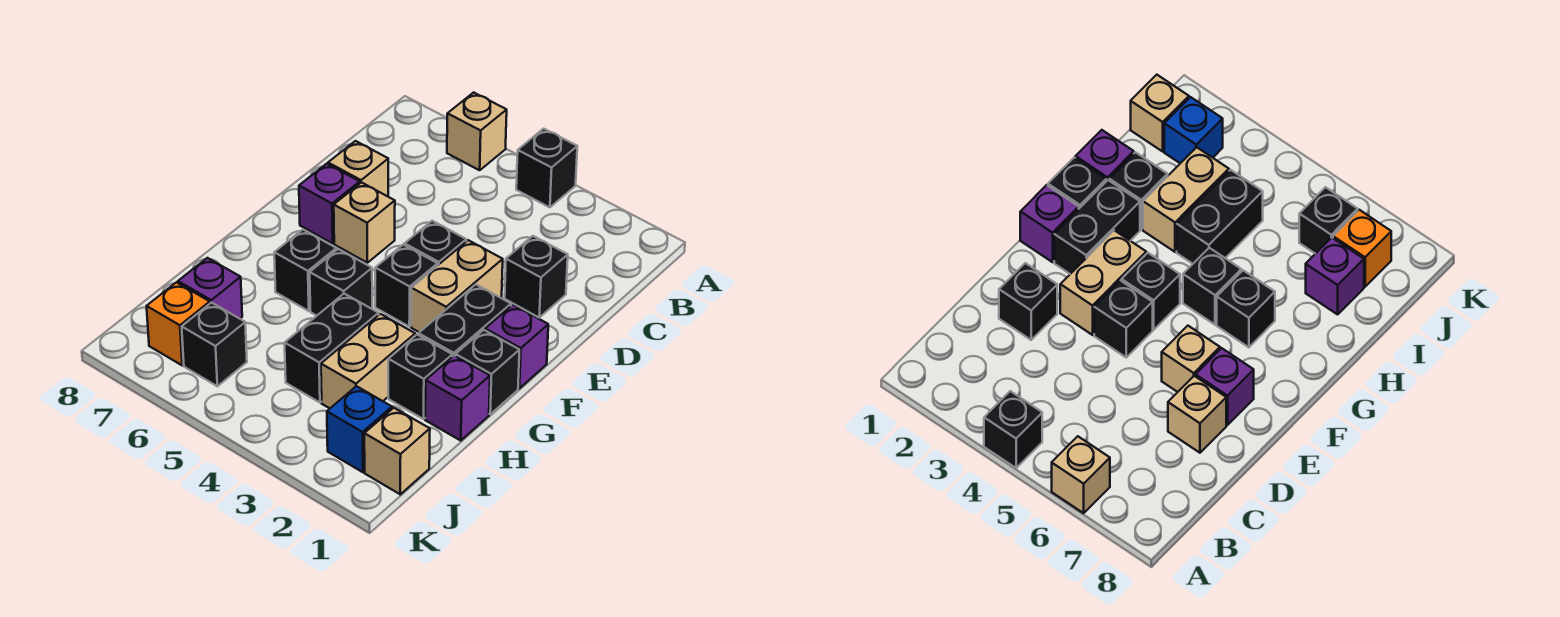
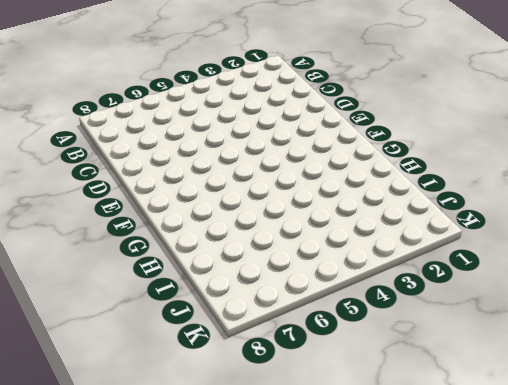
none -> black 1x1 brick [516,129,577,207]
none -> tan 1x1 brick [447,92,507,170]
none -> black 1x1 brick [505,236,568,317]

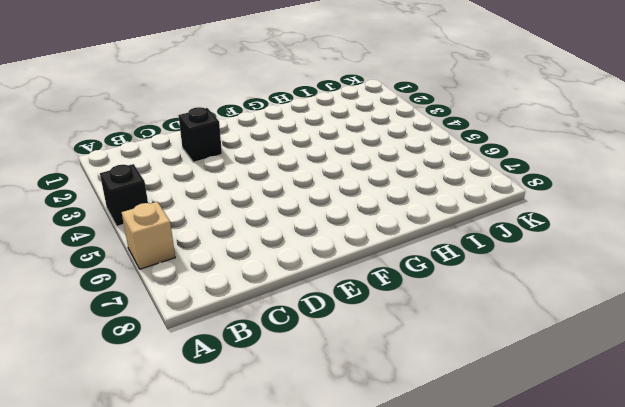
none -> tan 1x1 brick [328,141,388,196]
none -> tan 1x2 brick [411,240,503,332]
none -> black 1x1 brick [405,221,466,265]

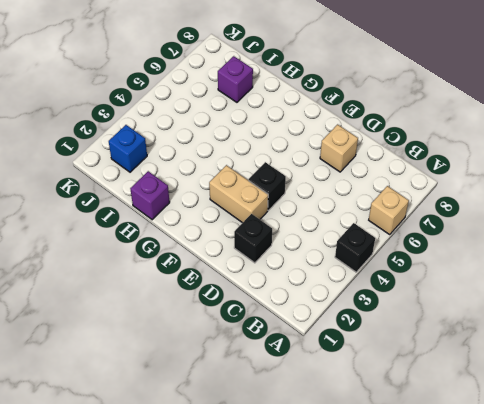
none -> tan 1x1 brick [334,182,395,263]
none -> purple 1x1 brick [299,164,360,243]
none -> purple 1x1 brick [485,305,548,388]

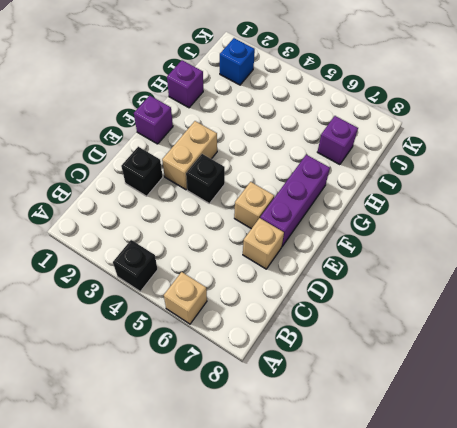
purple 1x3 brick [260,155,330,246] -> purple 1x1 brick [299,164,360,243]
none -> black 1x2 brick [418,285,511,357]
none -> black 1x1 brick [375,245,438,327]
none -> black 1x1 brick [456,330,519,414]

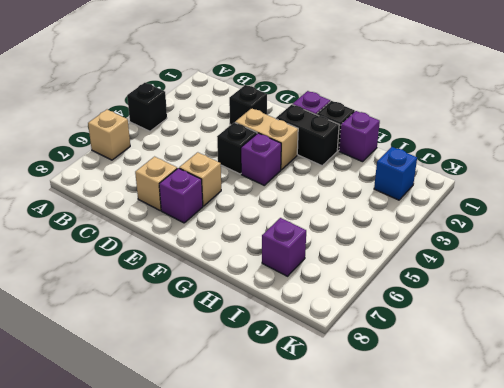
purple 1x1 brick [241,133,281,185] -> black 1x1 brick [375,245,438,327]
none -> black 1x1 brick [310,249,372,316]
none -> black 1x1 brick [274,230,336,311]
none -> black 1x1 brick [388,335,452,419]

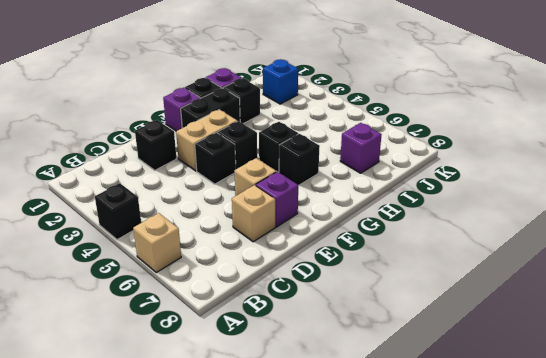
none -> tan 1x2 brick [321,314,415,408]
none -> black 1x2 brick [285,294,379,403]
none -> tan 1x1 brick [364,408,430,494]

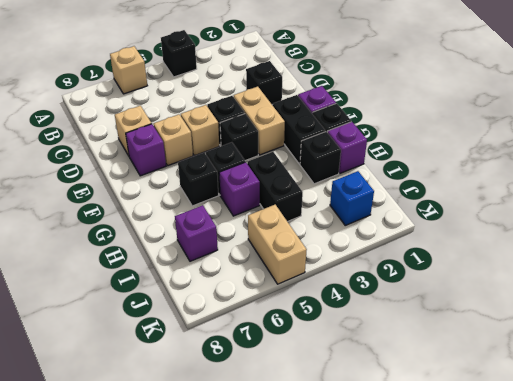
tan 1x1 brick [181,105,219,156] -> tan 1x1 brick moved to [364,408,430,494]
purple 1x1 brick [219,162,260,216] -> none
tan 1x2 brick [248,205,307,284] -> tan 1x2 brick moved to [321,314,415,408]
none -> black 1x1 brick [182,302,247,386]
none -> orange 1x1 brick [147,282,210,365]

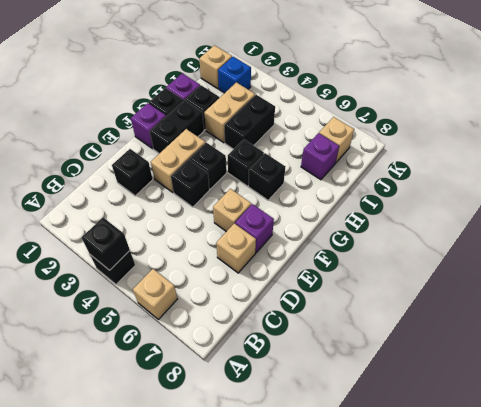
black 1x1 brick [81,218,130,270] -> black 1x1 brick moved to [182,302,247,386]
tan 1x1 brick [319,117,354,163] -> orange 1x1 brick [147,282,210,365]

